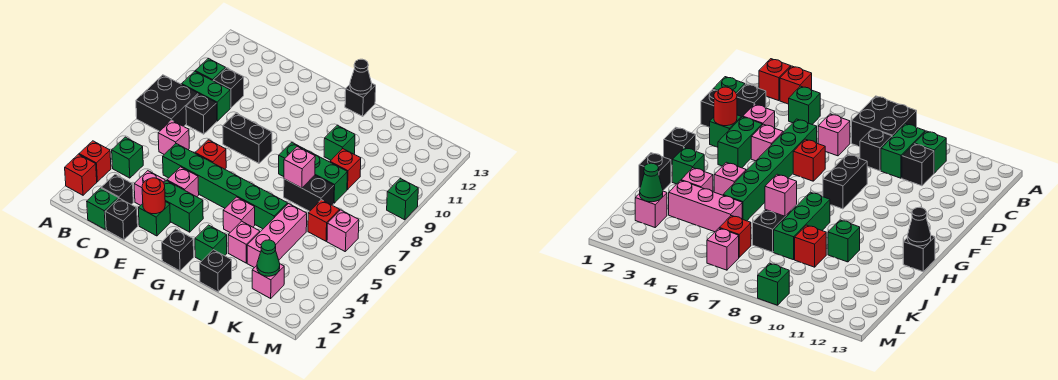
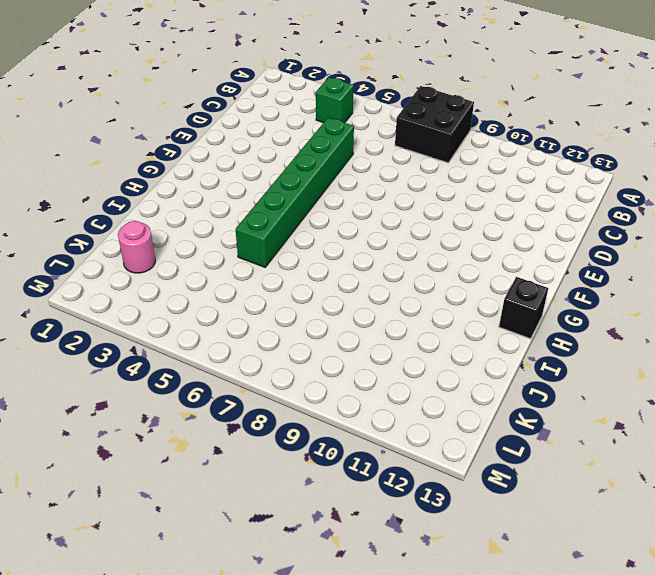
pink 1x1 round brick [118,221,155,273] -> pink 1x1 brick [252,264,284,298]
none -> red 1x1 brick [65,154,97,195]
none -> red 1x1 brick [79,141,111,182]
none -> green 1x2 brick [182,71,230,121]
none -> green 1x1 brick [195,58,225,80]

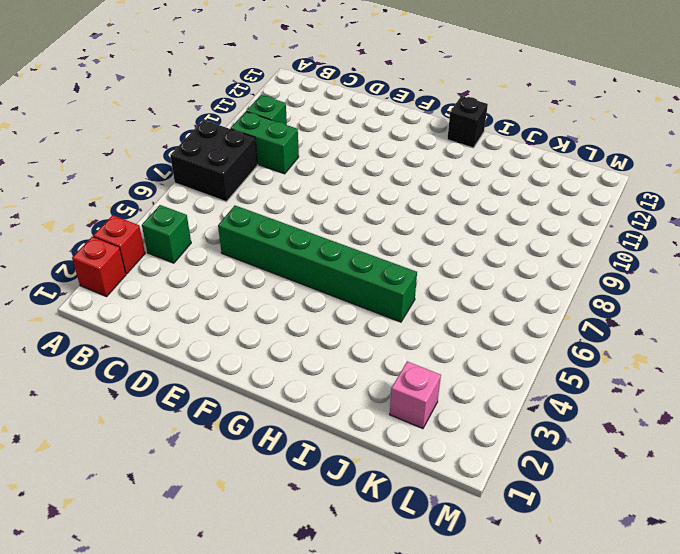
none -> green 1x1 brick [87,188,118,229]
none -> black 1x1 brick [101,174,133,204]
none -> pink 1x1 brick [158,120,189,154]
none -> black 1x1 brick [186,94,217,134]

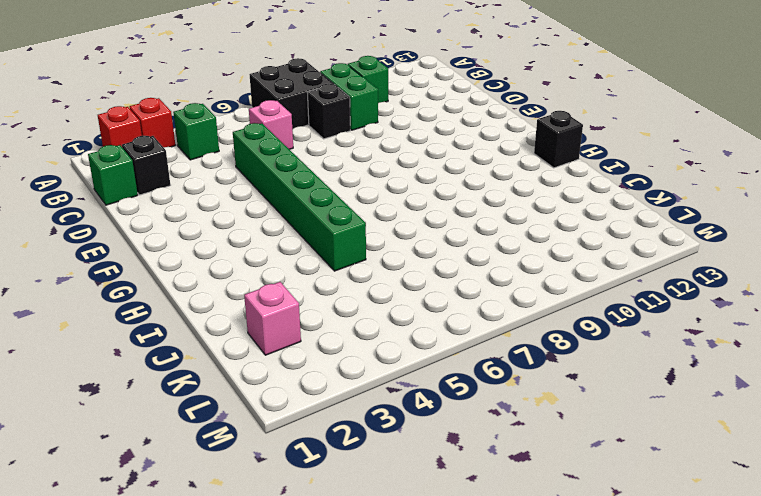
none -> black 1x1 brick [213,68,244,108]
none -> black 1x1 brick [105,198,138,240]
none -> pink 1x1 brick [134,171,165,205]
none -> green 1x1 brick [138,202,170,236]

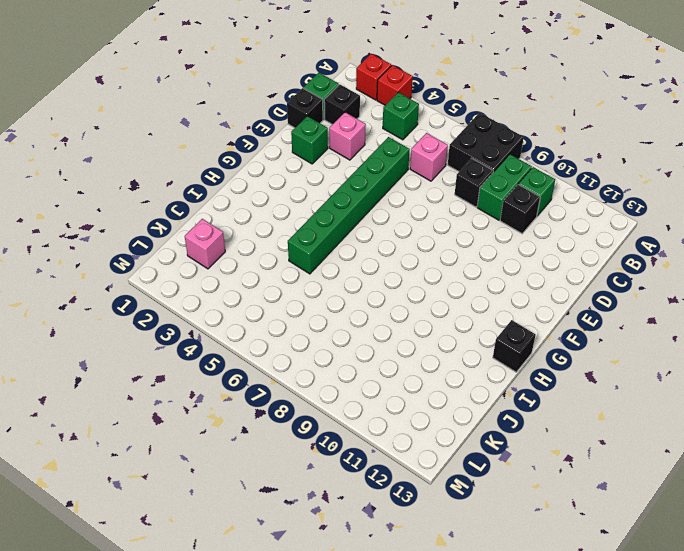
none -> green 1x2 brick [164,181,203,232]
none -> pink 1x1 brick [167,167,199,197]
none -> red 1x1 brick [195,140,226,169]
none -> black 1x2 brick [223,113,272,163]

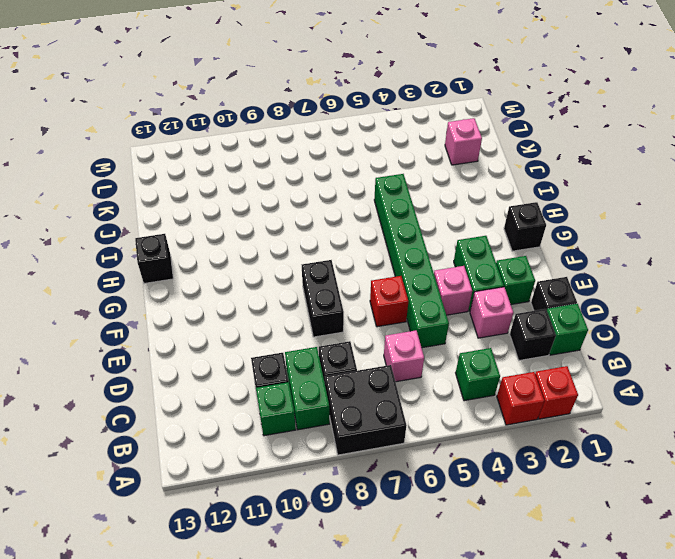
none -> green 1x1 brick [195,225,227,261]
none -> pink 1x1 brick [223,197,255,232]
none -> green 1x3 brick [279,142,347,203]
none -> black 1x1 brick [200,250,232,292]

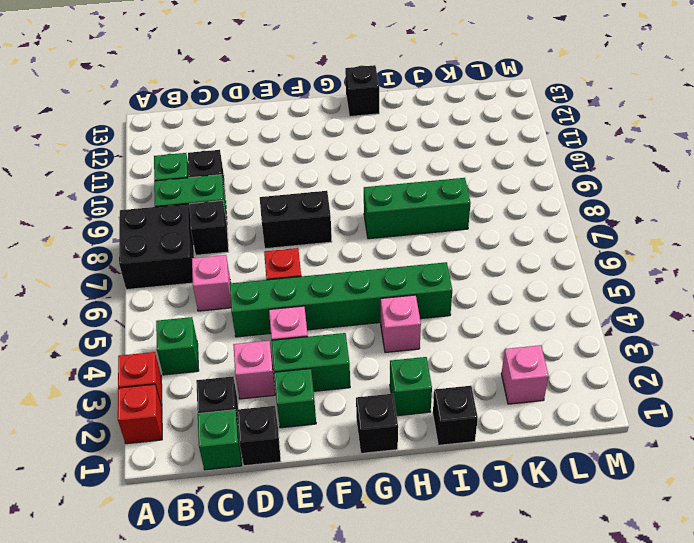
none -> pink 1x1 brick [228,221,260,263]
none -> black 1x2 brick [284,175,334,211]
none -> green 1x1 brick [324,125,355,160]
none -> pink 1x3 brick [247,204,307,268]

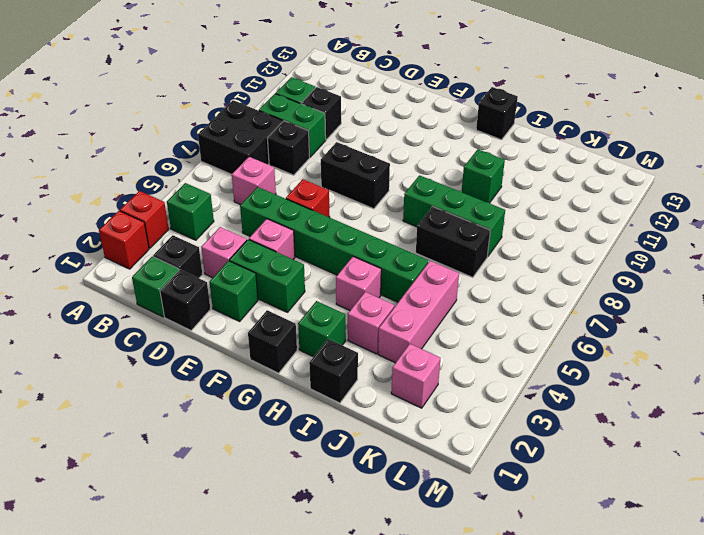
none -> red 1x1 brick [330,149,361,190]
none -> red 1x1 brick [308,200,340,241]
none -> pink 1x1 brick [327,210,359,251]
none -> green 1x1 brick [387,179,418,220]

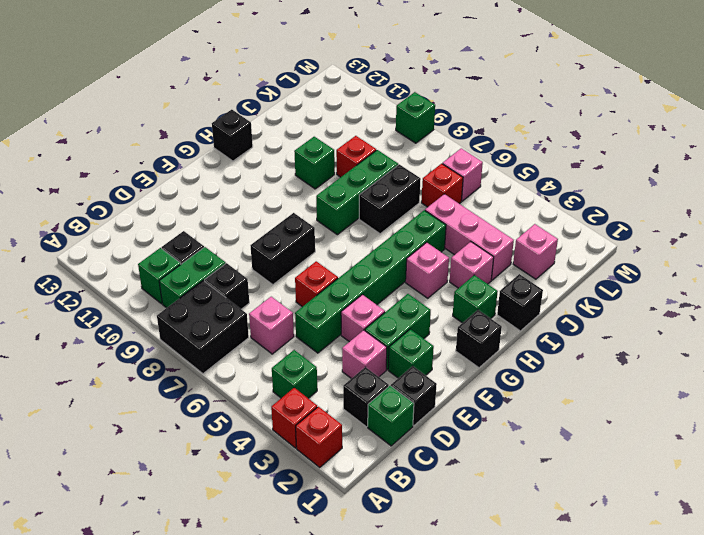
none -> red 1x1 round brick [142,178,165,214]
none -> black 1x1 cone [350,59,372,94]
none -> pink 1x1 brick [284,147,315,188]
none -> green 1x1 cone [257,240,280,276]

